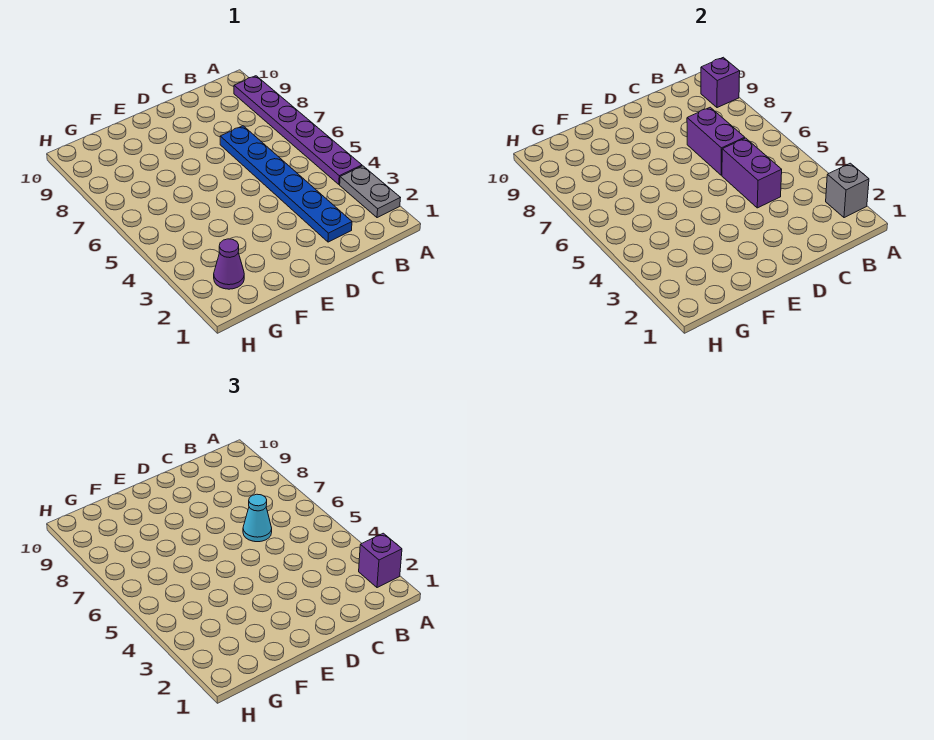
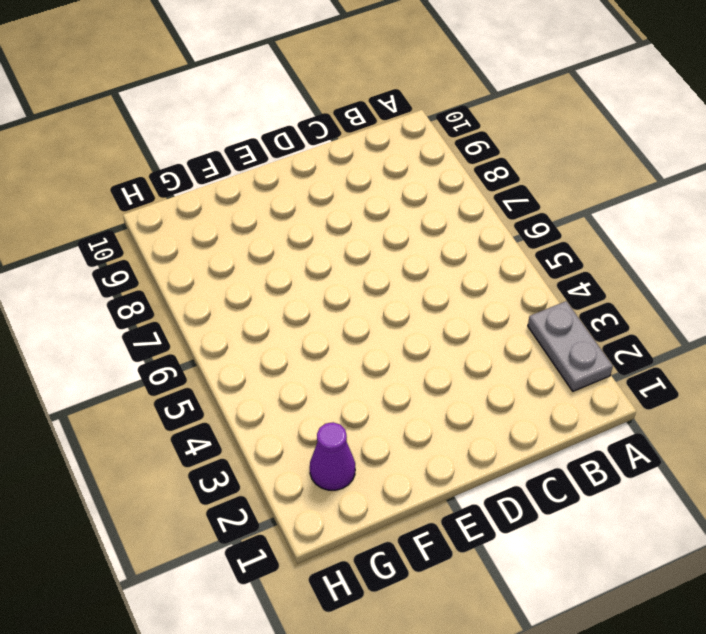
none -> purple 1x6 plate [234,76,362,184]
none -> blue 1x6 plate [220,126,352,242]

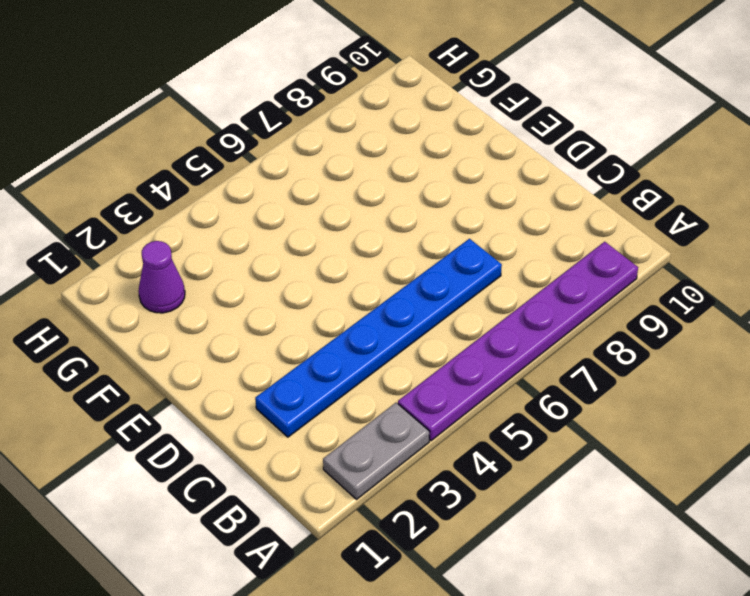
none -> grey 1x1 brick [826,163,869,218]
none -> purple 1x1 brick [701,57,740,108]

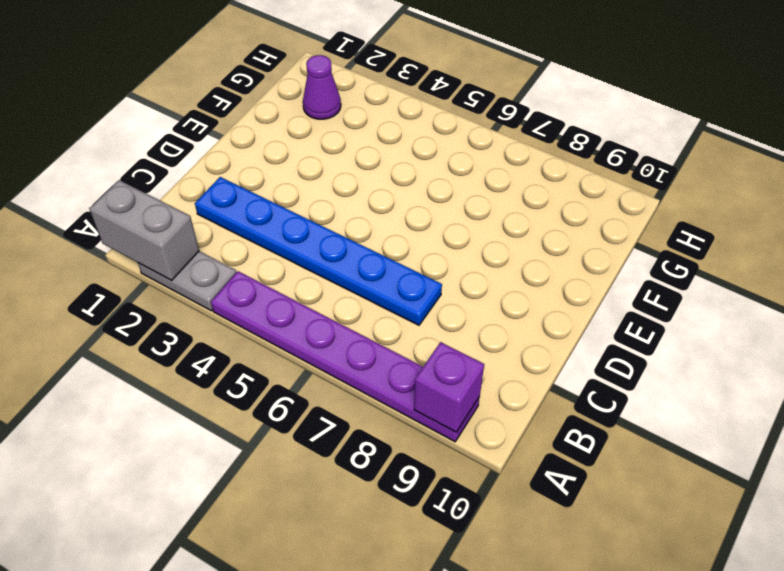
grey 1x2 brick [89,180,199,280] -> grey 1x1 brick [826,163,869,218]
none -> purple 1x2 brick [722,138,782,208]
none -> purple 1x2 brick [687,107,745,175]

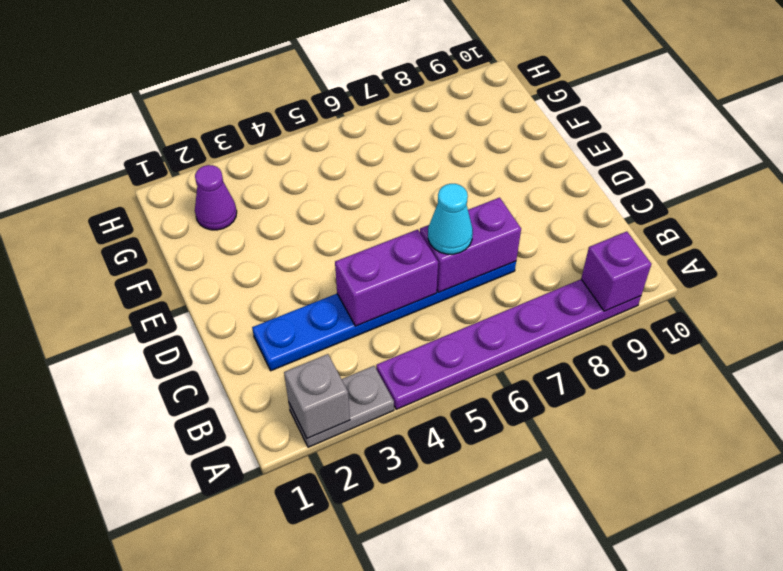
none -> purple 1x1 brick [359,533,402,588]

